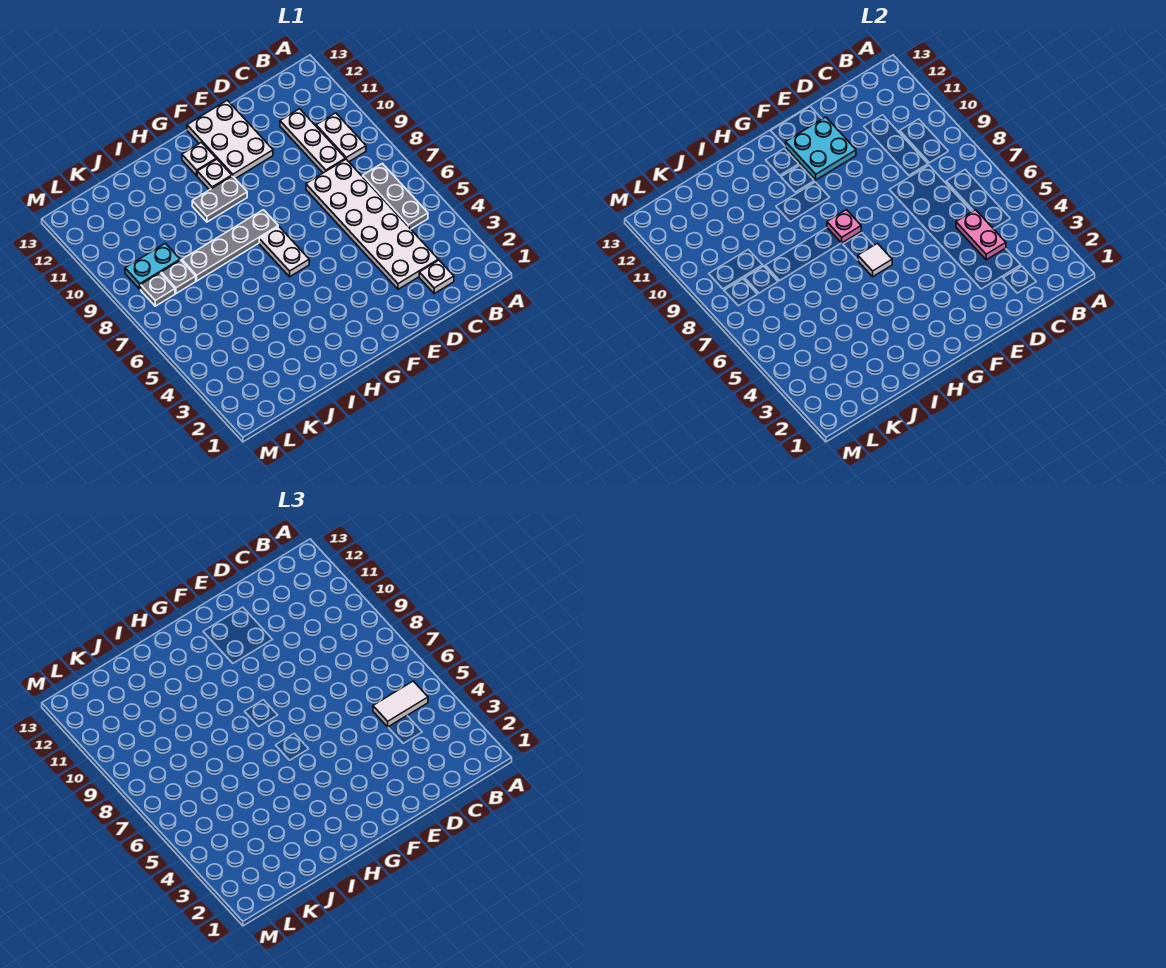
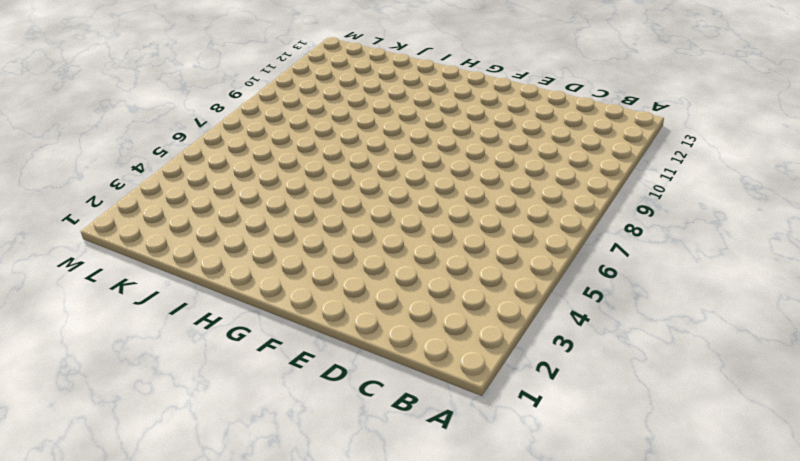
none -> grey 1x3 plate [363,163,428,229]
none -> white 1x2 plate [316,113,366,162]
none -> white 1x1 plate [419,260,454,294]

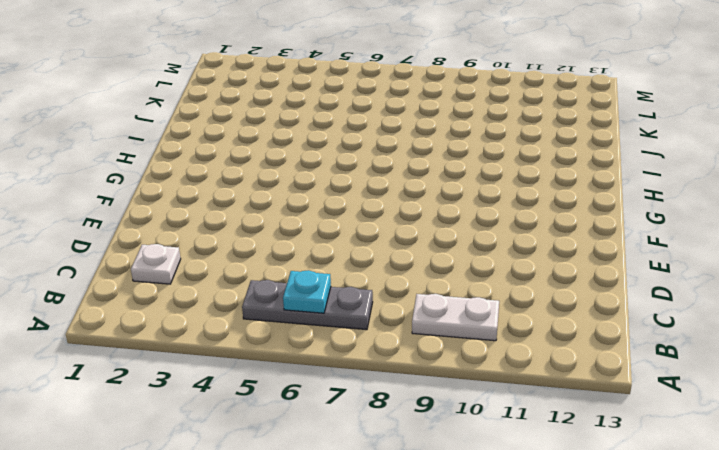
cyan 1x1 plate [283,270,331,313] -> none
none -> white 2x6 plate [306,159,438,289]
none -> white 1x3 plate [280,109,345,173]
none -> white 2x3 plate [187,100,273,179]

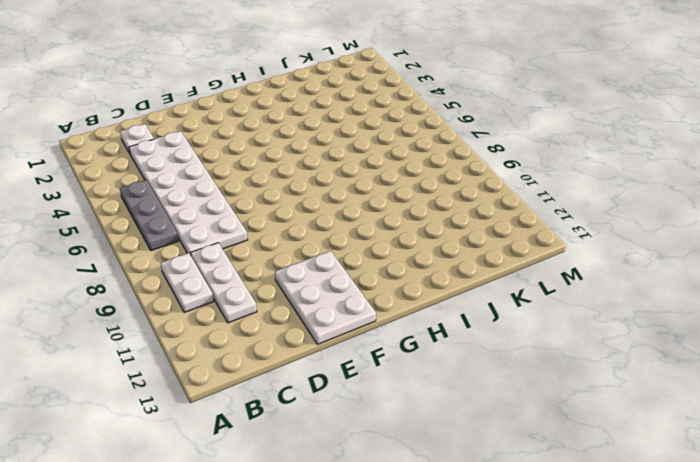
none -> white 1x2 plate [259,227,309,277]
none -> grey 1x4 plate [182,210,278,281]
none -> grey 1x2 plate [192,176,247,222]

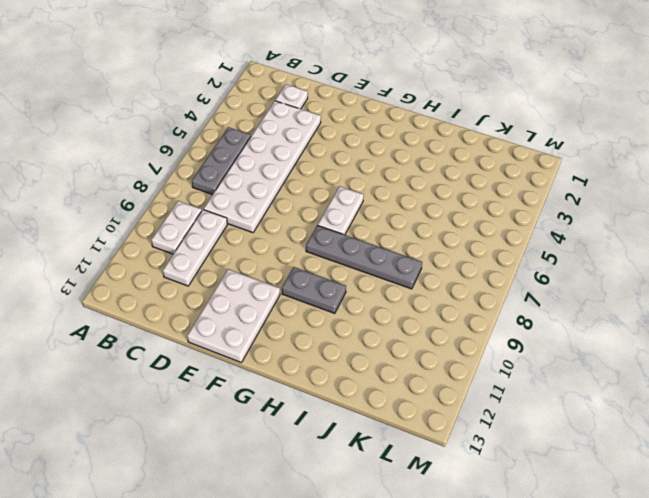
none -> white 1x1 plate [197,159,232,190]
none -> white 1x1 plate [182,142,216,176]
none -> grey 1x1 plate [161,260,196,294]

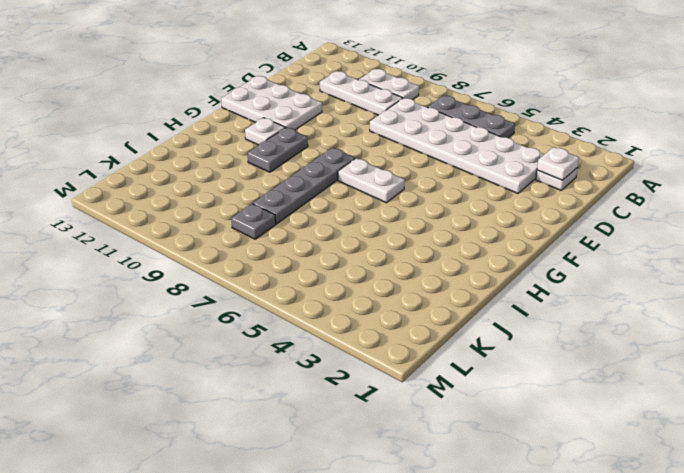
white 1x1 plate [537,147,579,180] -> white 1x1 plate moved to [182,142,216,176]
none -> cyan 1x2 plate [125,243,180,289]
none -> grey 1x1 plate [141,273,175,306]
none -> pink 1x2 plate [956,210,1006,260]

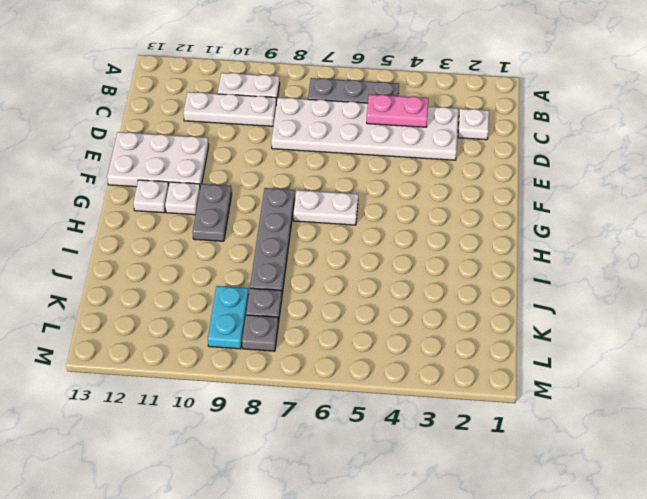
none -> cyan 2x2 plate [786,117,856,180]
none -> white 1x1 tile [858,243,892,277]
none -> pink 1x1 plate [827,210,861,243]

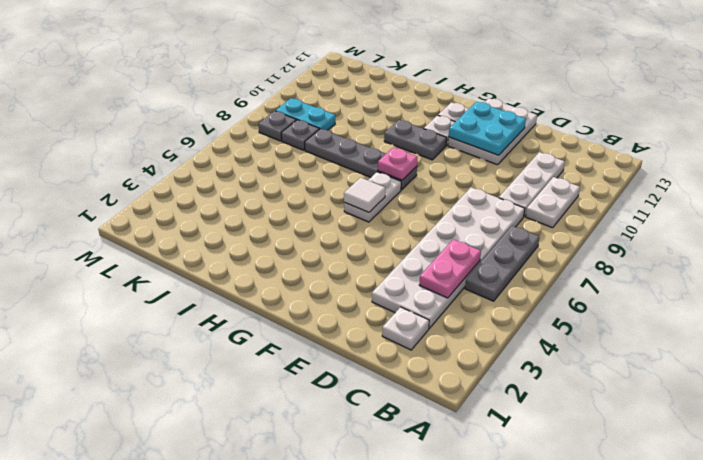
none -> white 1x2 tile [373,681,428,727]

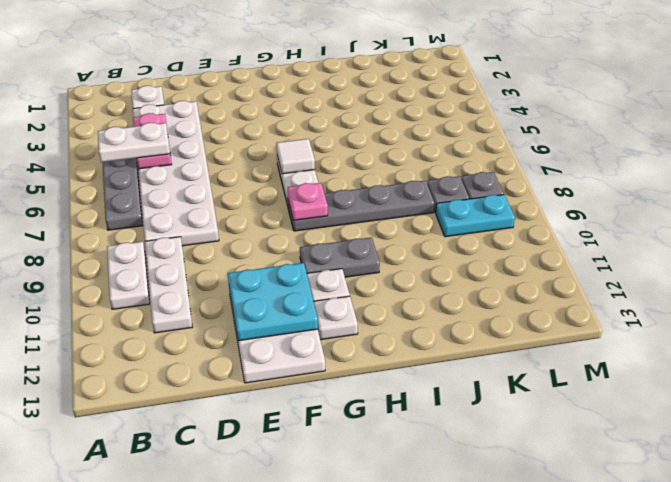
white 1x2 plate [98,123,170,162] -> white 1x2 tile [373,681,428,727]

